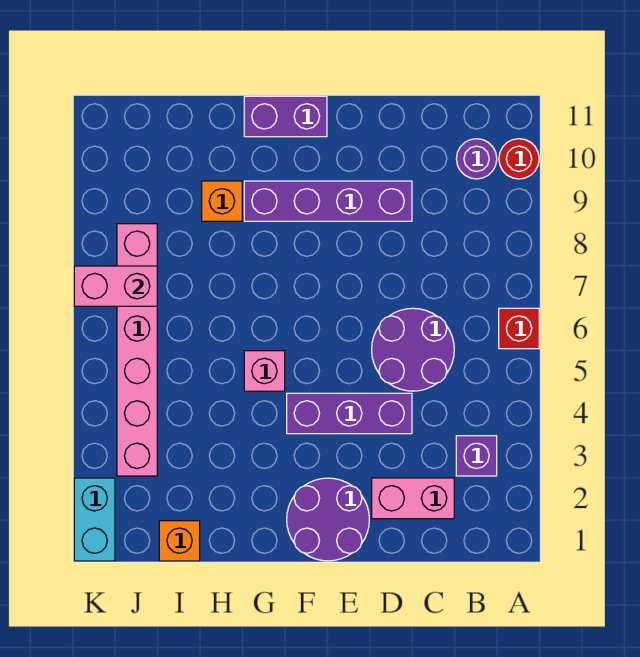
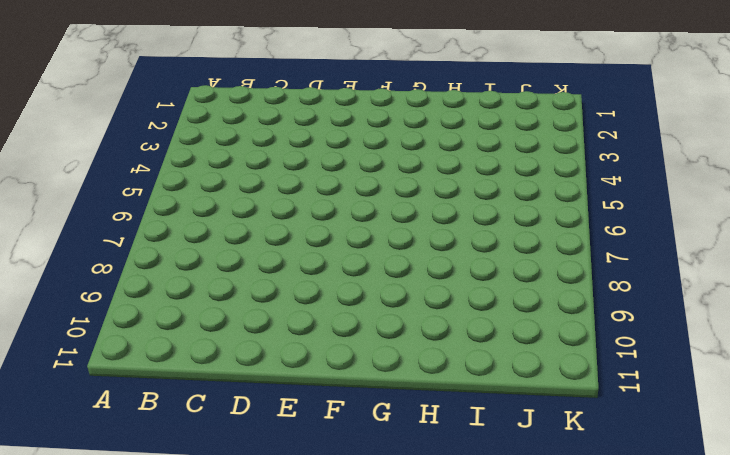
none -> red 1x1 brick [499,308,539,349]
none -> red 1x1 round brick [499,139,539,179]
none -> purple 1x1 brick [456,436,497,476]

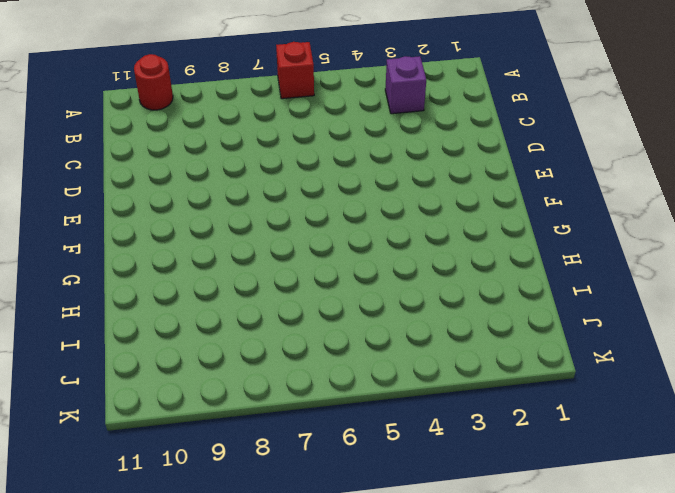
none -> purple 1x1 round brick [456,139,497,179]
none -> pink 1x2 brick [372,478,454,519]
none -> purple 2x2 round brick [372,308,454,391]

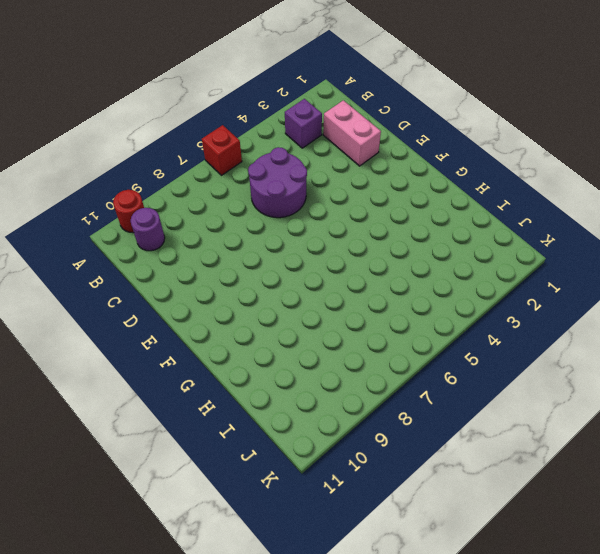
none -> purple 1x3 brick [287,393,412,434]
none -> purple 1x4 brick [244,181,412,221]
none -> purple 2x2 round brick [287,478,369,561]

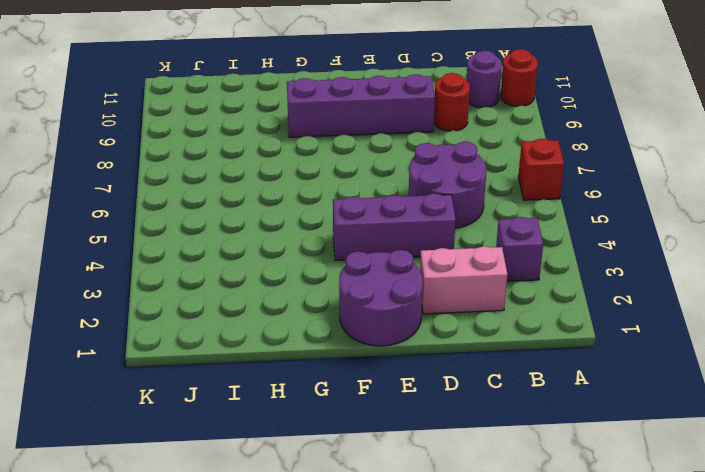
red 1x1 round brick [434,73,470,131] -> none
none -> purple 1x2 brick [244,96,327,137]
none -> pink 1x1 brick [244,351,285,391]
none -> orange 1x1 brick [202,181,242,221]

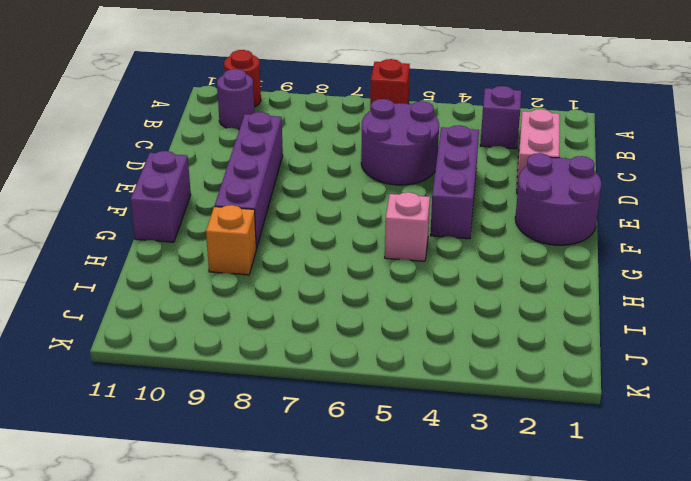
none -> orange 1x1 brick [159,521,200,561]
none -> pink 1x6 brick [117,224,157,476]
none -> cyan 1x2 brick [74,478,115,561]

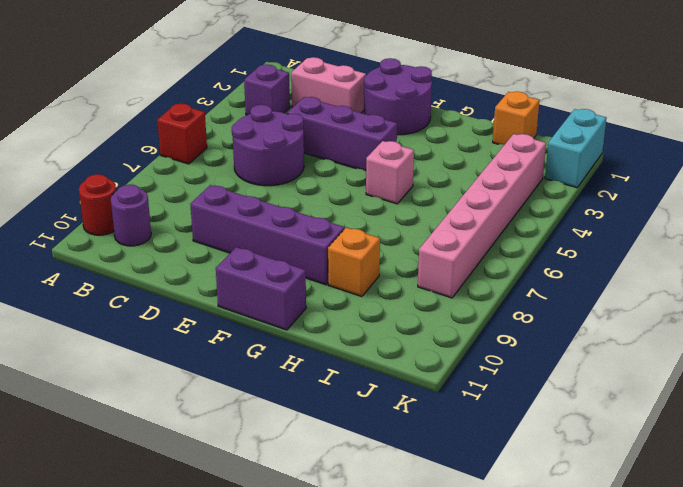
none -> pink 1x2 brick [74,266,157,306]

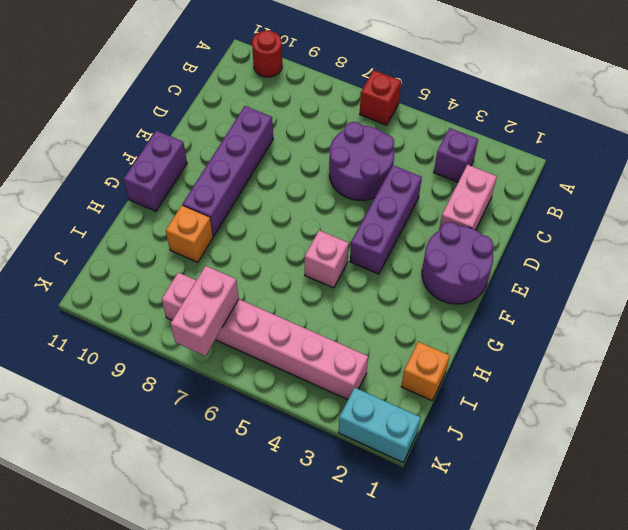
none -> purple 1x1 round brick [456,139,497,179]

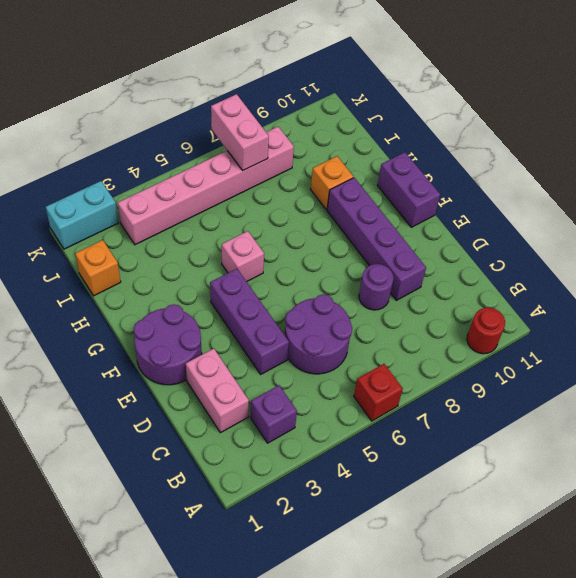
purple 1x1 round brick [359,264,394,310] -> purple 1x1 round brick moved to [456,139,497,179]

